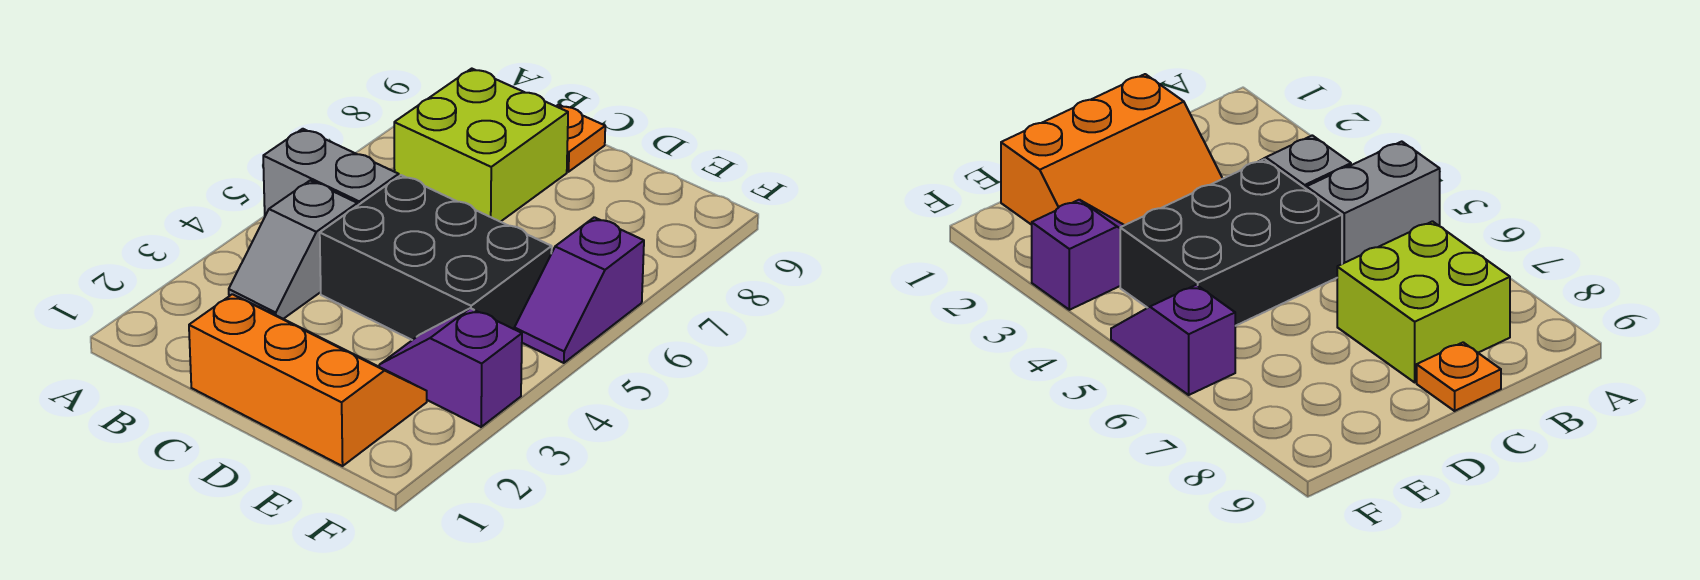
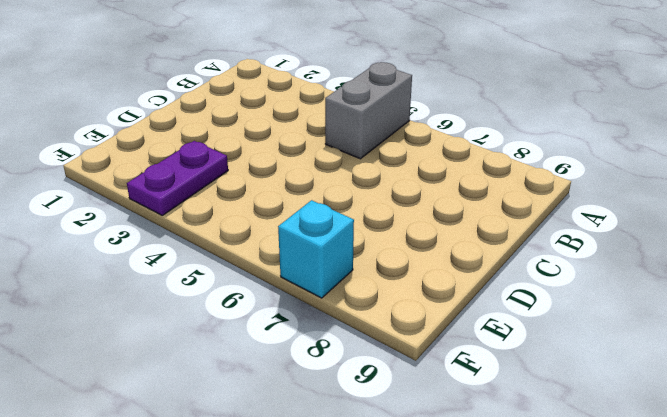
purple 1x2 plate [127,141,228,215] -> purple 1x2 slope [379,308,522,427]
cyan 1x1 brick [278,200,354,298] -> none
none -> grey 1x2 slope [229,181,357,319]
none -> lime 2x2 brick [394,69,568,222]

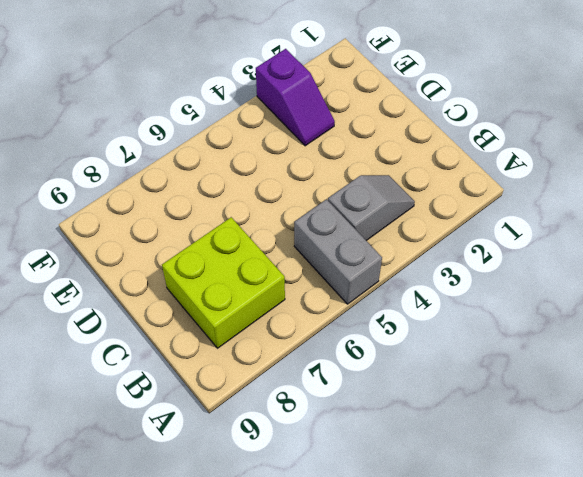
none -> orange 2x3 slope [189,294,427,466]
none -> black 2x3 brick [320,175,552,340]

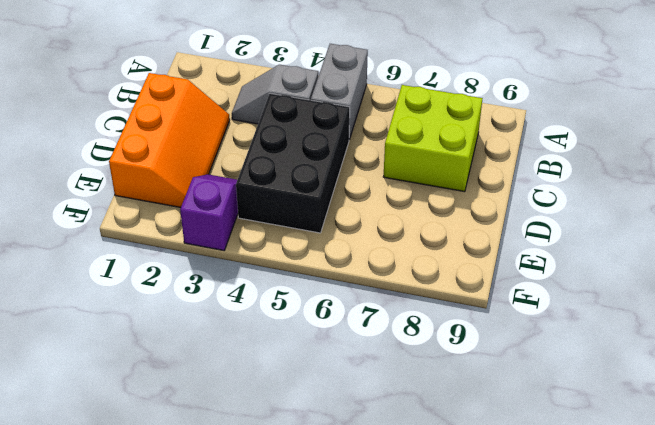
none -> orange 1x1 plate [556,105,605,172]
none -> purple 1x2 slope [514,217,644,363]

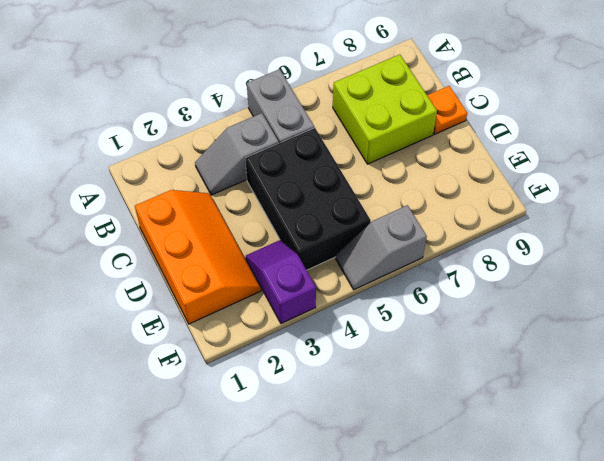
grey 1x2 slope [336,205,427,290] -> purple 1x2 slope [514,217,644,363]

